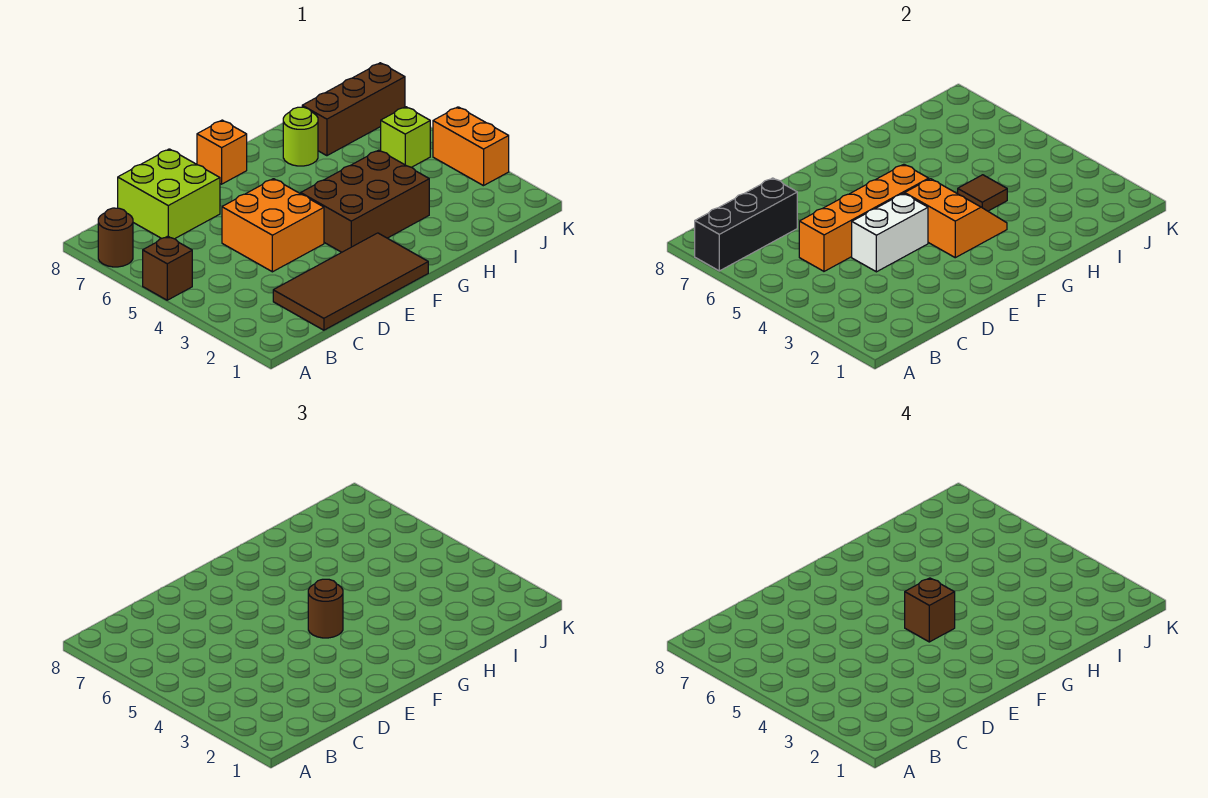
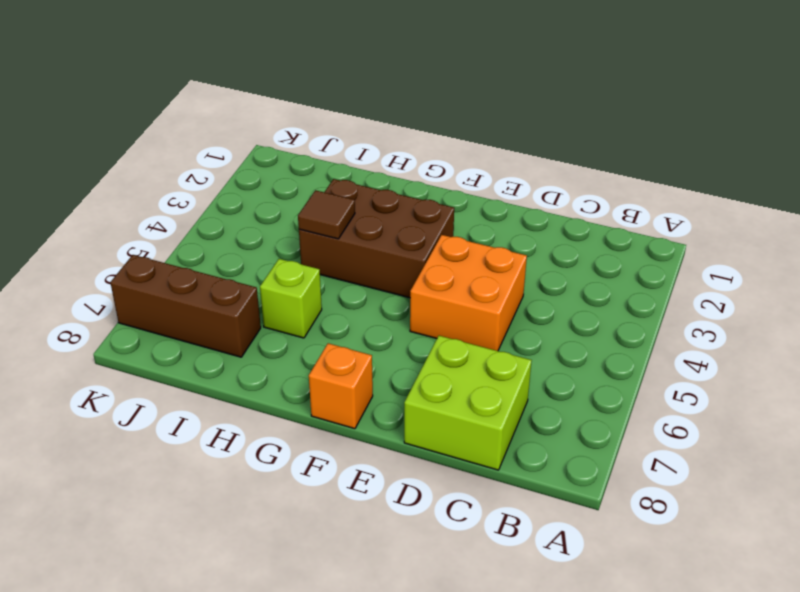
lime 1x1 brick [260,259,322,338] -> lime 1x1 brick moved to [381,107,430,167]
none -> brown 1x1 brick [143,236,192,300]
none -> brown 1x1 round brick [98,208,133,267]
none -> brown 2x4 tile [273,233,428,330]

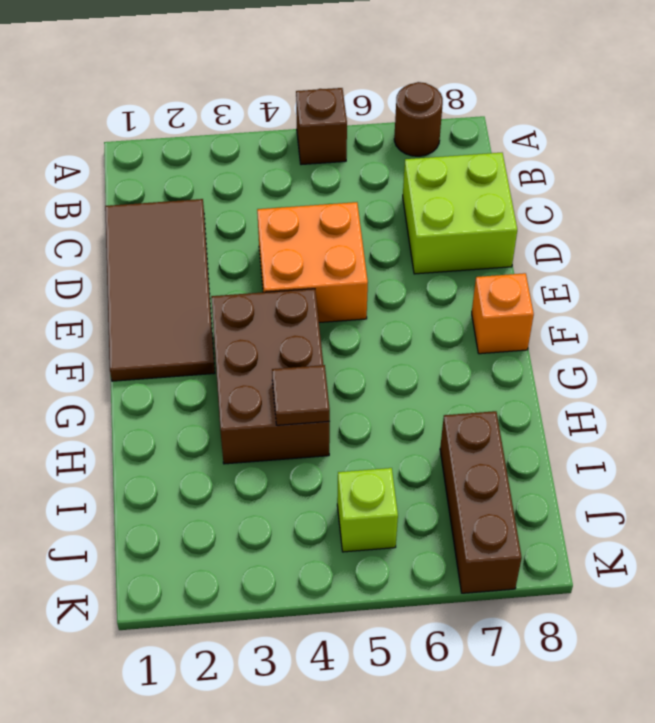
none -> lime 1x1 round brick [283,107,318,166]
none -> orange 1x2 brick [433,107,509,186]
none -> black 1x3 brick [695,178,797,271]

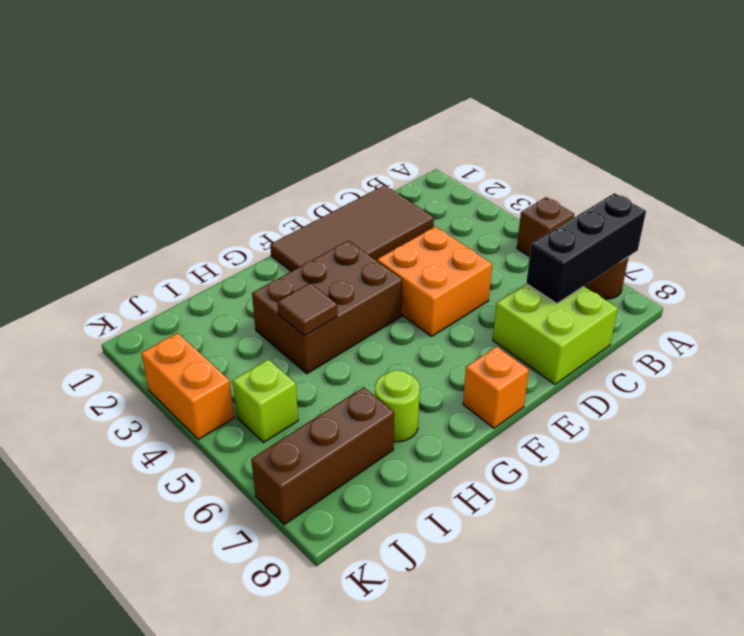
none -> orange 1x4 brick [799,164,929,271]
none -> white 1x2 brick [852,193,928,272]
none -> orange 2x2 slope [905,179,1007,258]

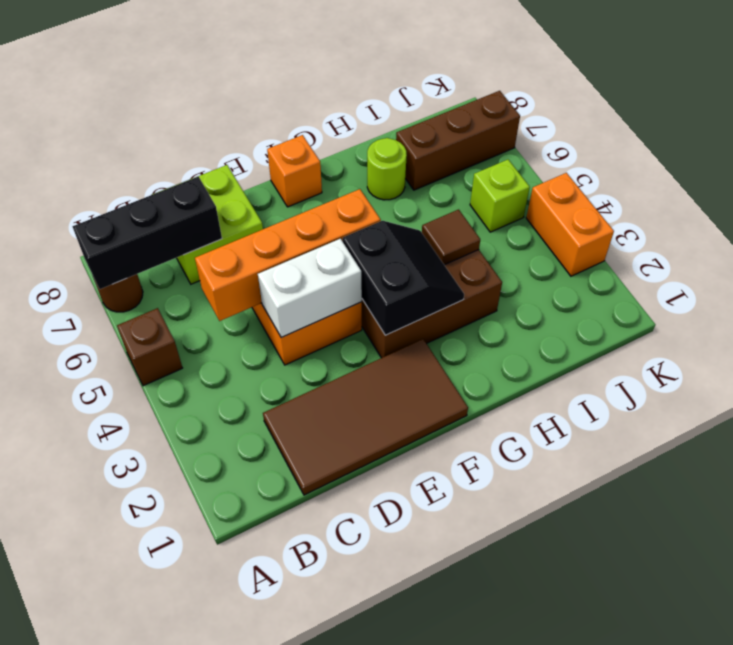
black 2x2 slope [343,221,464,335] -> orange 2x2 slope [905,179,1007,258]
none -> brown 1x1 round brick [308,579,343,638]
none -> brown 1x1 brick [905,578,955,642]

